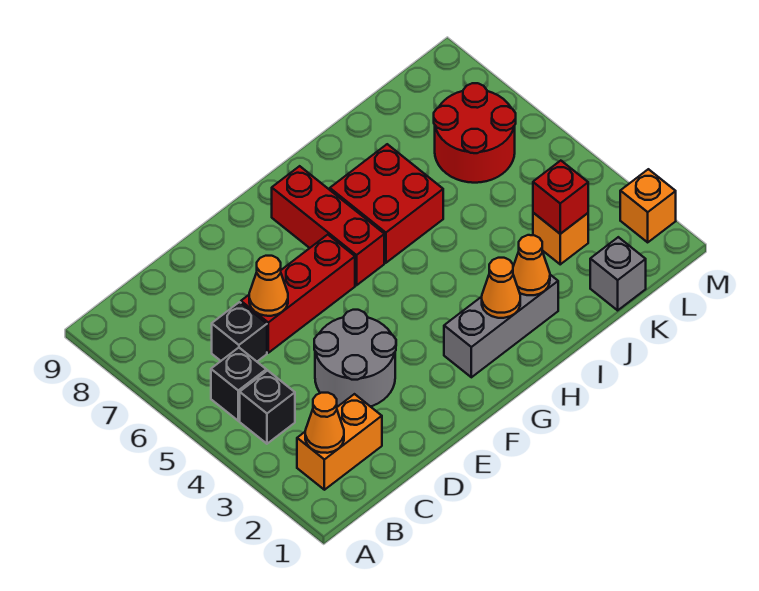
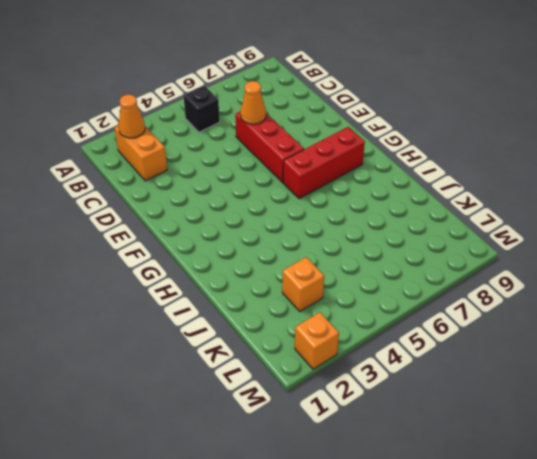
none -> black 1x1 brick [240,370,295,444]
none -> black 1x1 brick [212,302,267,361]
none -> grey 2x2 round brick [314,310,396,407]

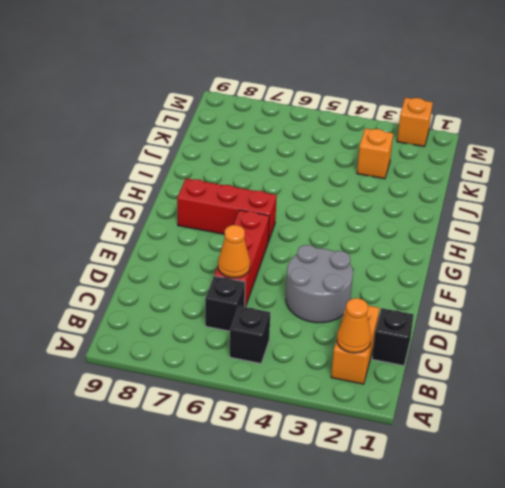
black 1x1 brick [372,308,414,366] -> black 1x1 brick moved to [240,370,295,444]
none -> grey 1x3 brick [444,275,558,377]
none -> red 2x2 brick [330,144,443,263]
none -> grey 1x1 brick [590,237,646,310]

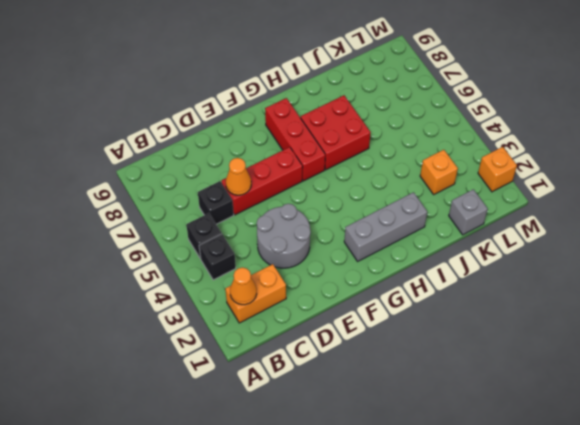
none -> red 2x2 round brick [434,83,516,183]
none -> orange 1x1 cone [482,258,520,318]
none -> orange 1x1 cone [513,235,550,295]

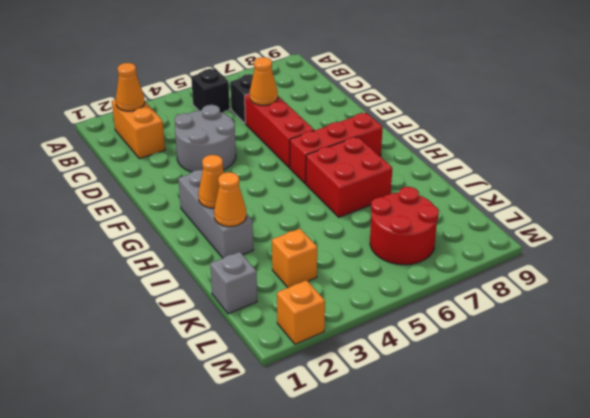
none -> black 1x1 brick [240,370,295,444]
none -> red 1x1 brick [533,161,588,234]

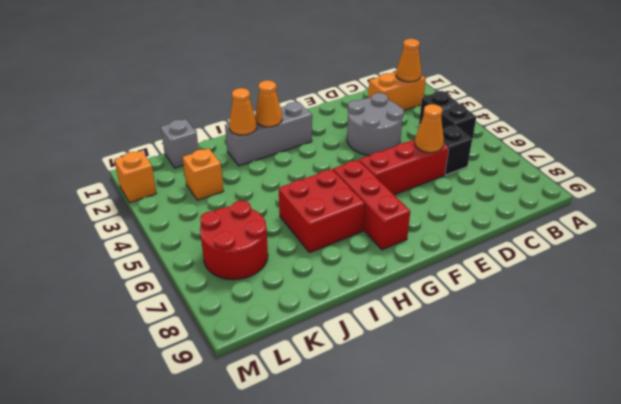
none -> red 1x1 brick [533,161,588,234]

